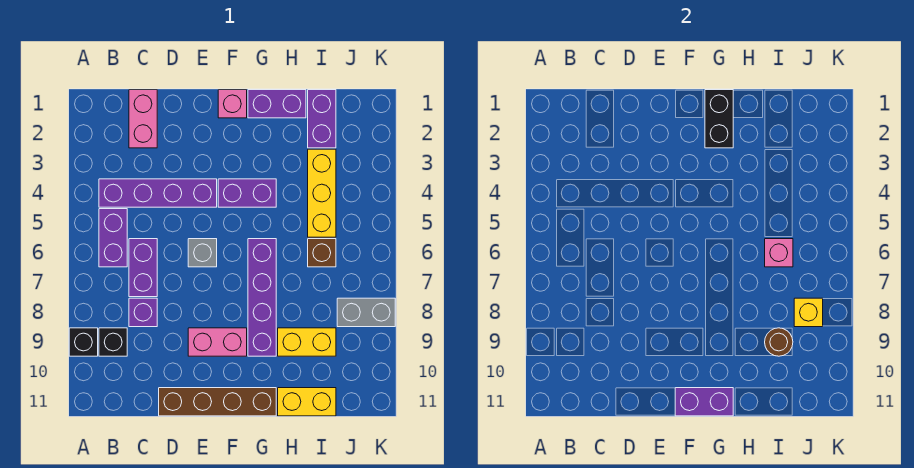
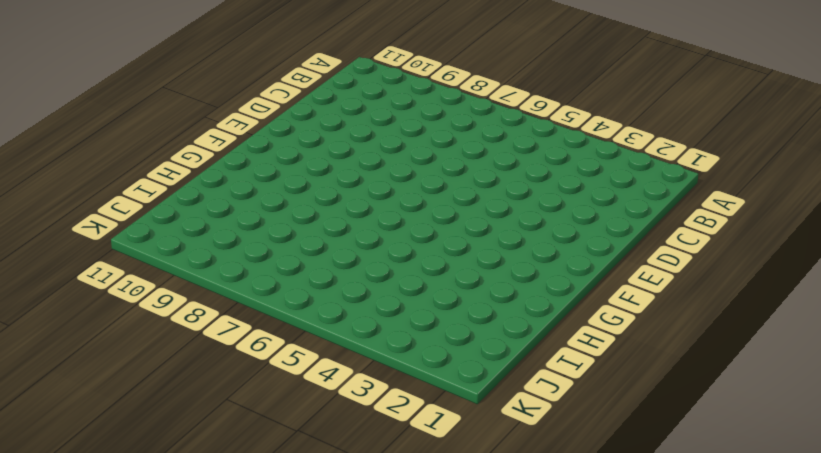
none -> black 1x1 brick [69,328,98,356]
none -> purple 1x4 brick [99,179,217,207]
none -> purple 1x2 brick [99,209,127,267]

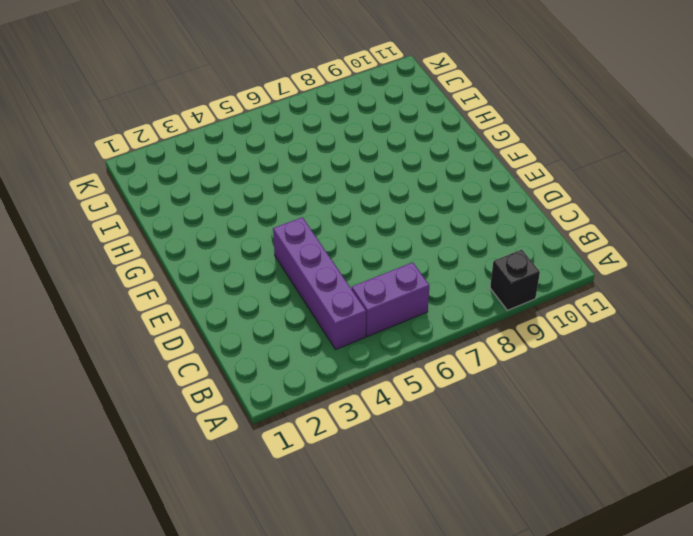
none -> black 1x1 brick [99,328,127,356]
none -> pink 1x2 brick [129,90,157,148]
none -> purple 1x2 brick [129,239,157,297]

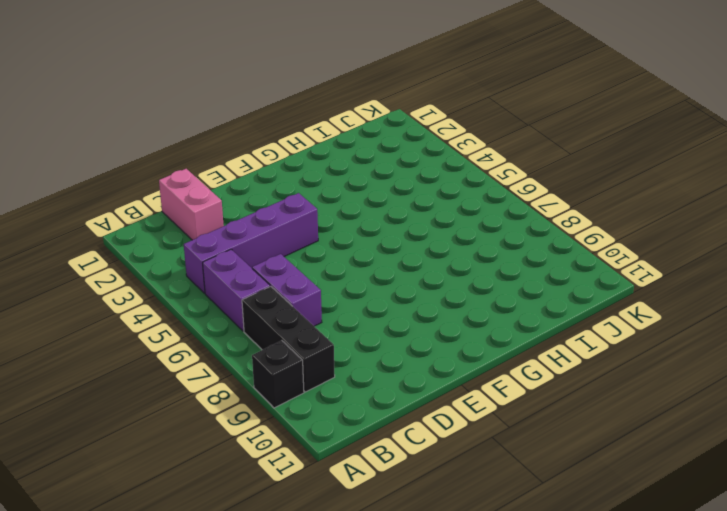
black 1x3 brick [242,286,335,392] -> black 1x1 brick [99,328,127,356]
none -> purple 1x1 brick [129,298,157,327]
none -> brown 1x4 brick [159,388,276,416]
none -> grey 1x1 brick [188,239,217,267]

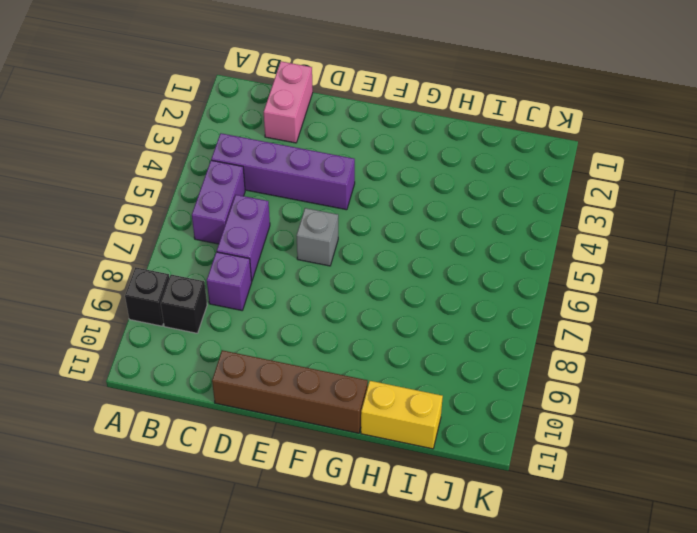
none -> pink 1x2 brick [188,328,247,356]
none -> pink 1x1 brick [218,90,247,118]
none -> purple 1x2 brick [218,179,276,207]

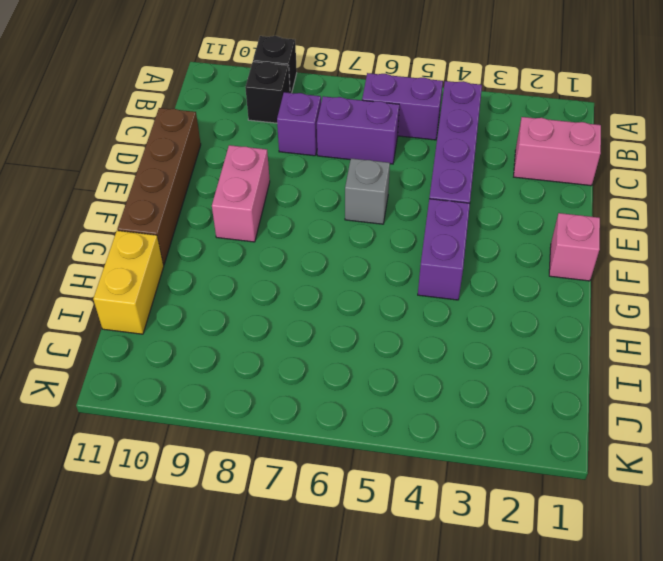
none -> purple 1x2 brick [248,90,306,118]
none -> purple 1x4 brick [248,239,276,356]
none -> yellow 1x2 brick [278,328,336,356]

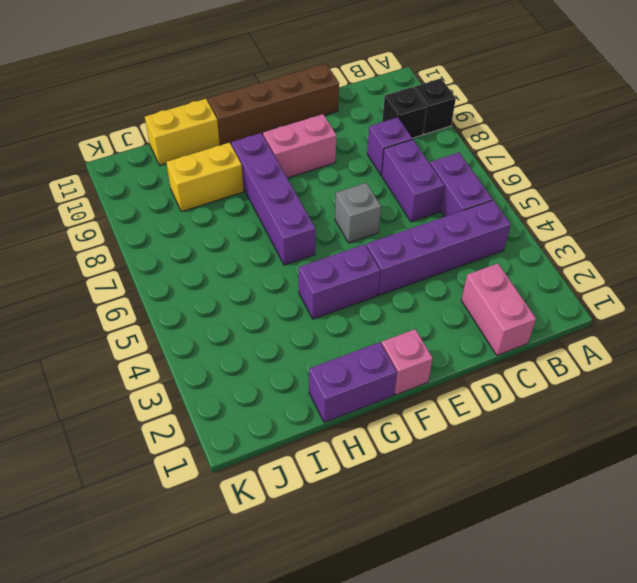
none -> purple 1x2 brick [308,90,336,148]
none -> yellow 1x3 brick [308,149,336,237]
none -> brown 1x1 brick [308,239,336,267]

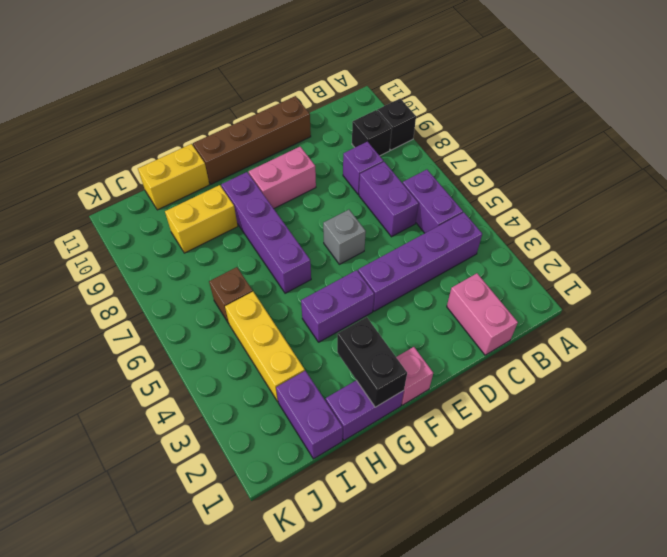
none -> grey 1x2 brick [337,298,395,327]
none -> purple 1x2 brick [675,388,733,416]
none -> pink 1x1 brick [765,239,793,267]

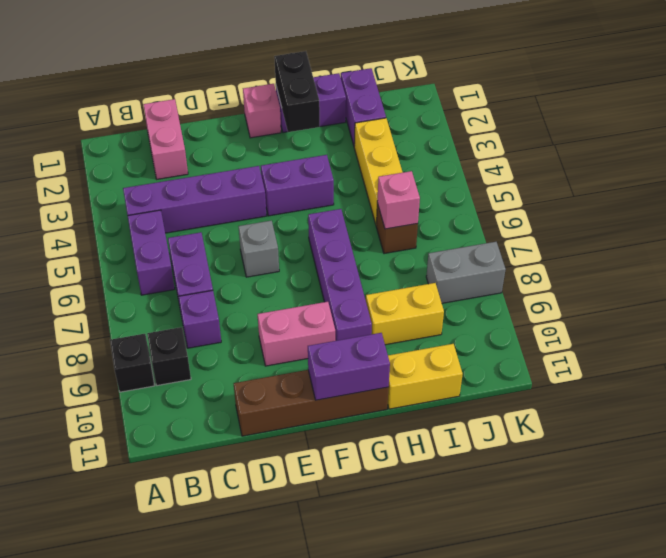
none -> brown 1x1 round brick [765,328,793,356]
none -> yellow 1x1 brick [794,298,823,327]

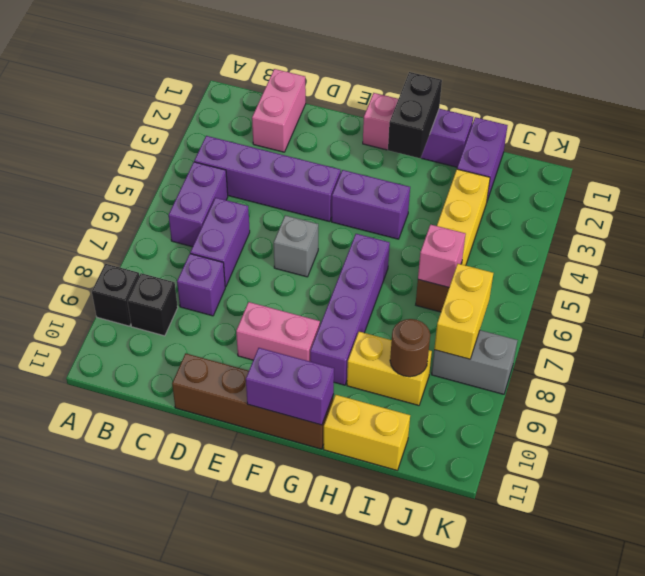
yellow 1x2 brick [434,264,493,359] -> yellow 1x1 brick [794,298,823,327]

